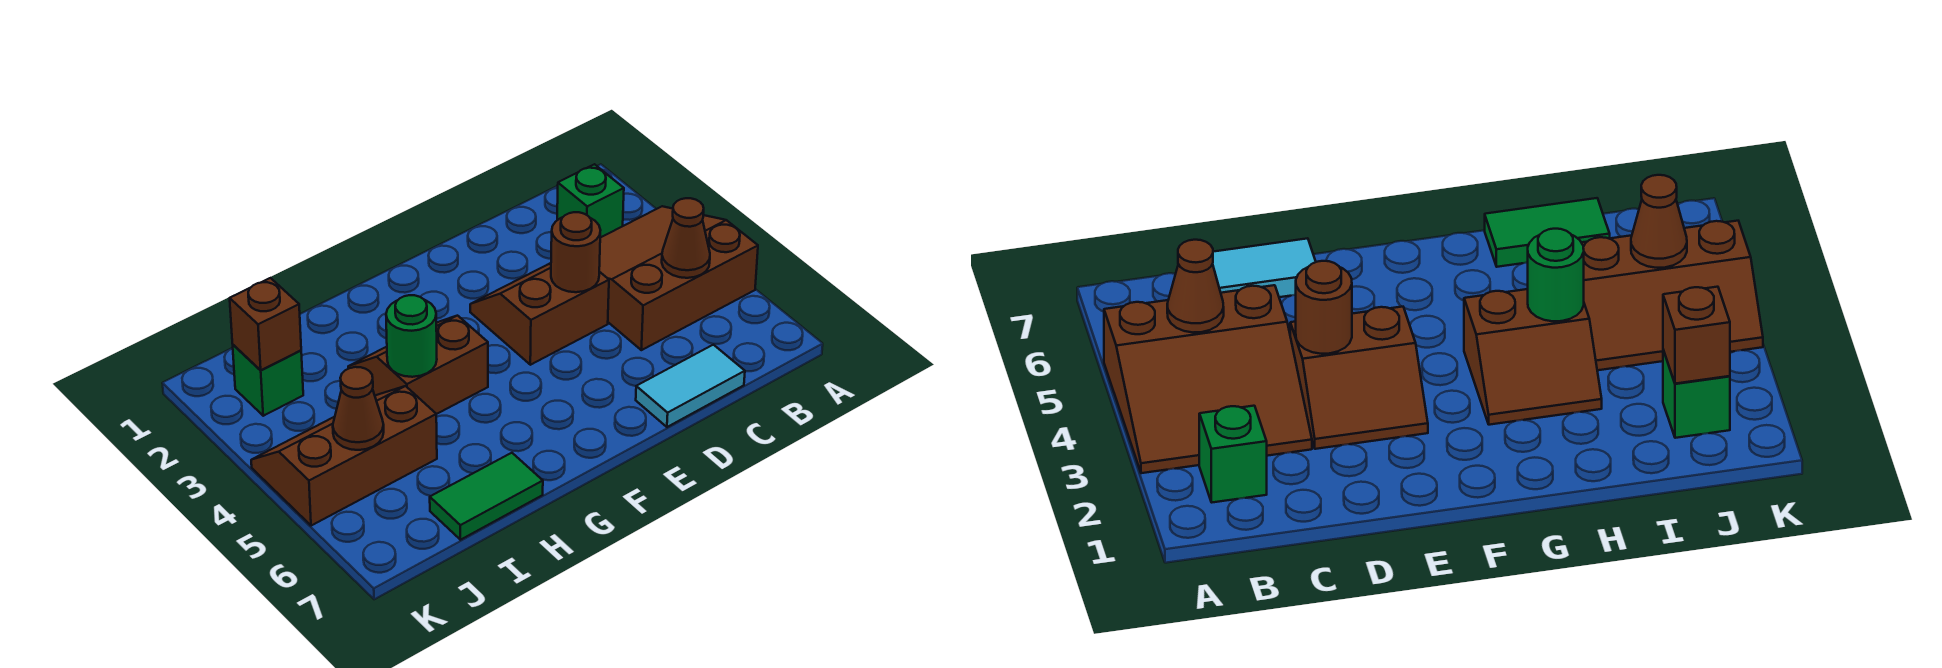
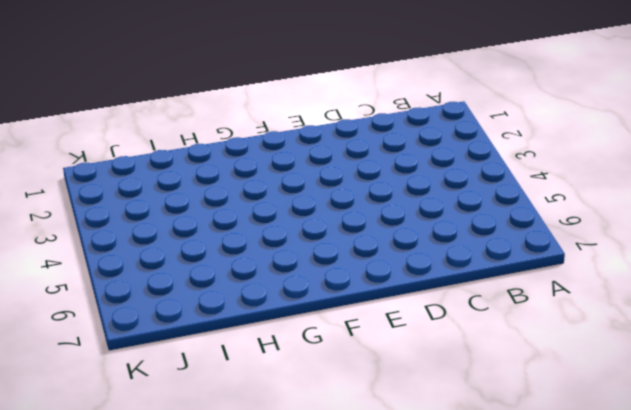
none -> brown 3x3 slope [550,206,758,350]
none -> green 1x1 brick [557,164,624,238]
none -> cyan 1x2 tile [636,345,745,427]

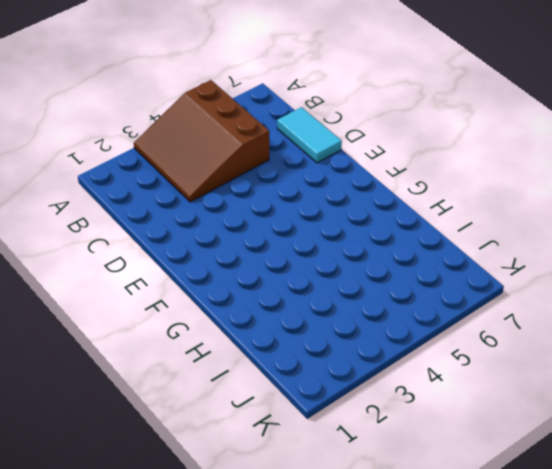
none -> green 1x1 brick [557,164,624,238]
none -> brown 2x2 slope [470,264,609,365]
none -> brown 2x2 slope [348,316,488,414]

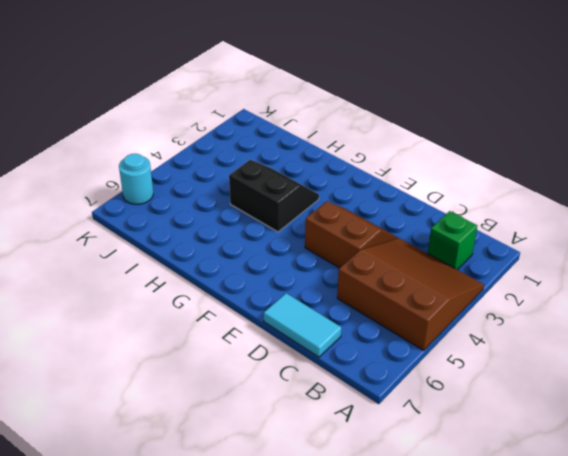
black 2x2 slope [229,160,319,232] -> brown 2x2 slope [348,316,488,414]
cyan 1x1 round brick [119,154,153,204] -> none
none -> green 1x2 tile [430,453,543,540]
none -> brown 2x3 slope [251,386,437,526]
none -> green 1x1 brick [233,345,303,416]

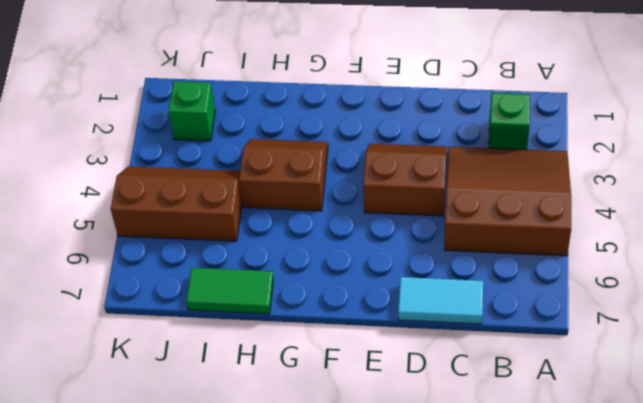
none -> brown 1x1 cone [662,198,710,278]
none -> brown 1x1 round brick [551,212,600,292]
none -> green 1x1 round brick [386,295,437,377]

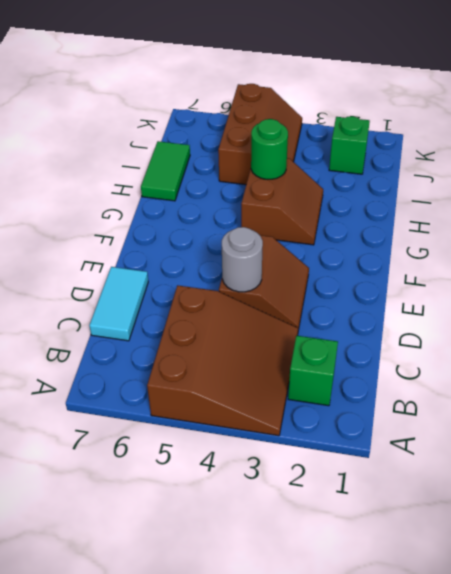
grey 1x1 round brick [222,227,263,292] -> brown 1x1 round brick [551,212,600,292]
none -> brown 1x1 cone [662,198,710,278]
none -> brown 1x1 brick [230,278,301,370]
none -> brown 1x1 cone [333,367,384,450]

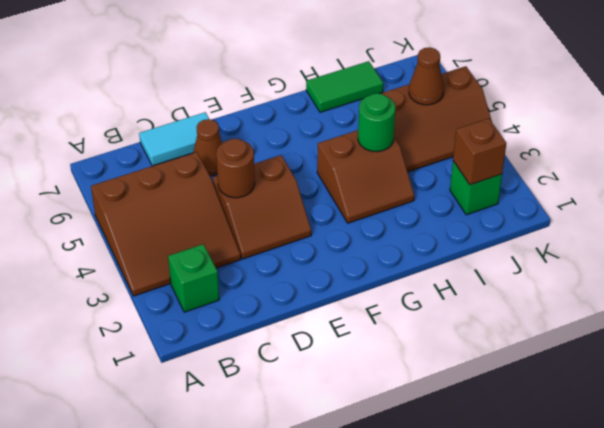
brown 1x1 cone [193,119,222,176] -> brown 1x1 cone moved to [662,198,710,278]

